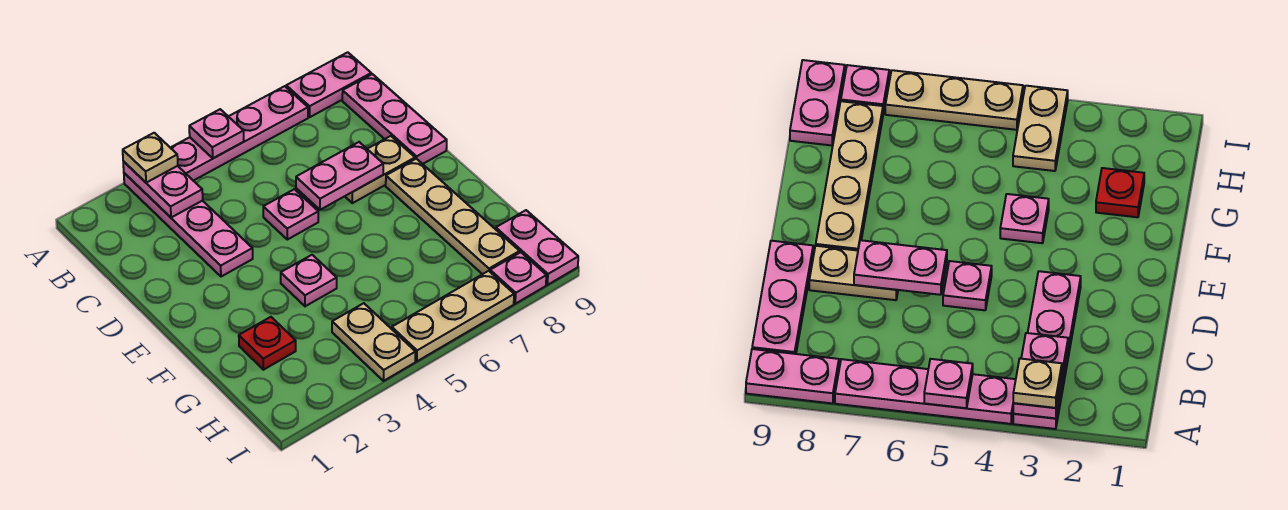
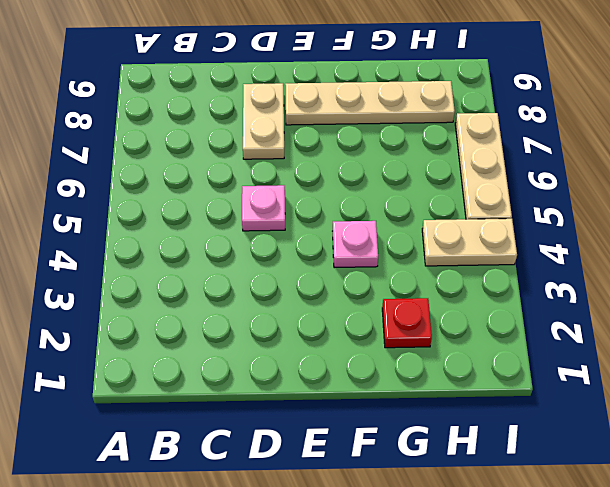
none -> pink 1x4 plate [124,173,253,277]
none -> pink 1x4 plate [171,86,308,181]
none -> pink 1x2 plate [286,52,371,117]

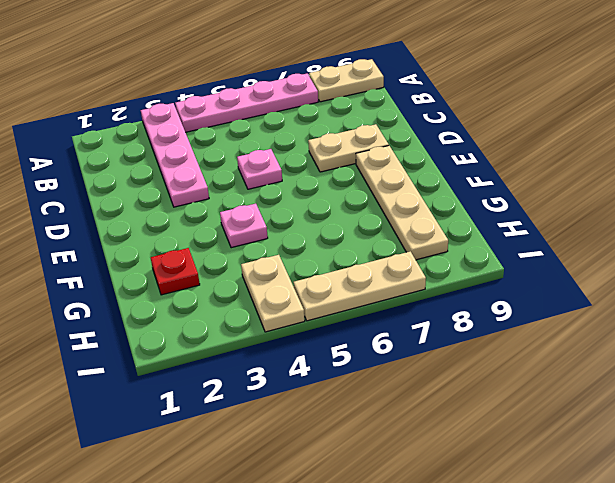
tan 1x2 plate [309,59,384,102] -> pink 1x2 plate [286,52,371,117]
none -> pink 1x3 plate [342,74,447,164]
none -> pink 1x2 plate [496,210,578,285]
none -> pink 1x1 plate [490,252,546,304]

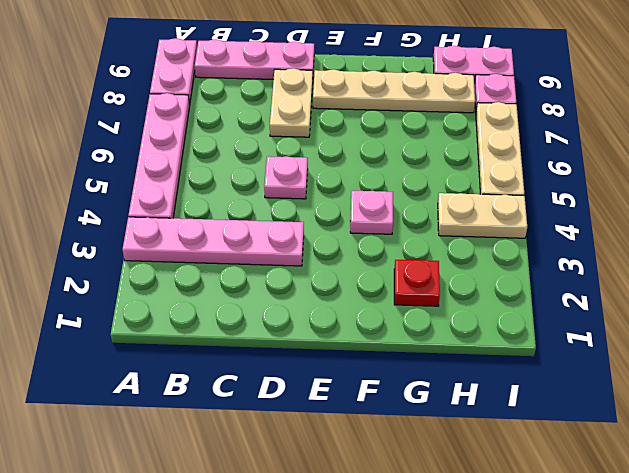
none -> pink 1x2 plate [123,161,203,218]
none -> pink 1x1 plate [189,109,244,158]
none -> pink 1x2 plate [296,142,383,210]

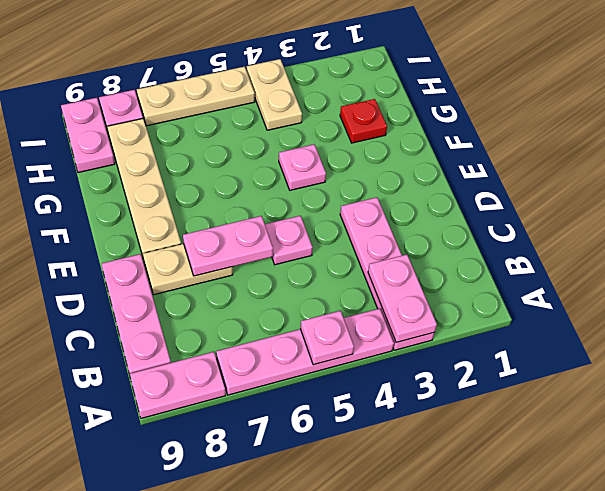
none -> tan 1x1 plate [123,133,178,183]

